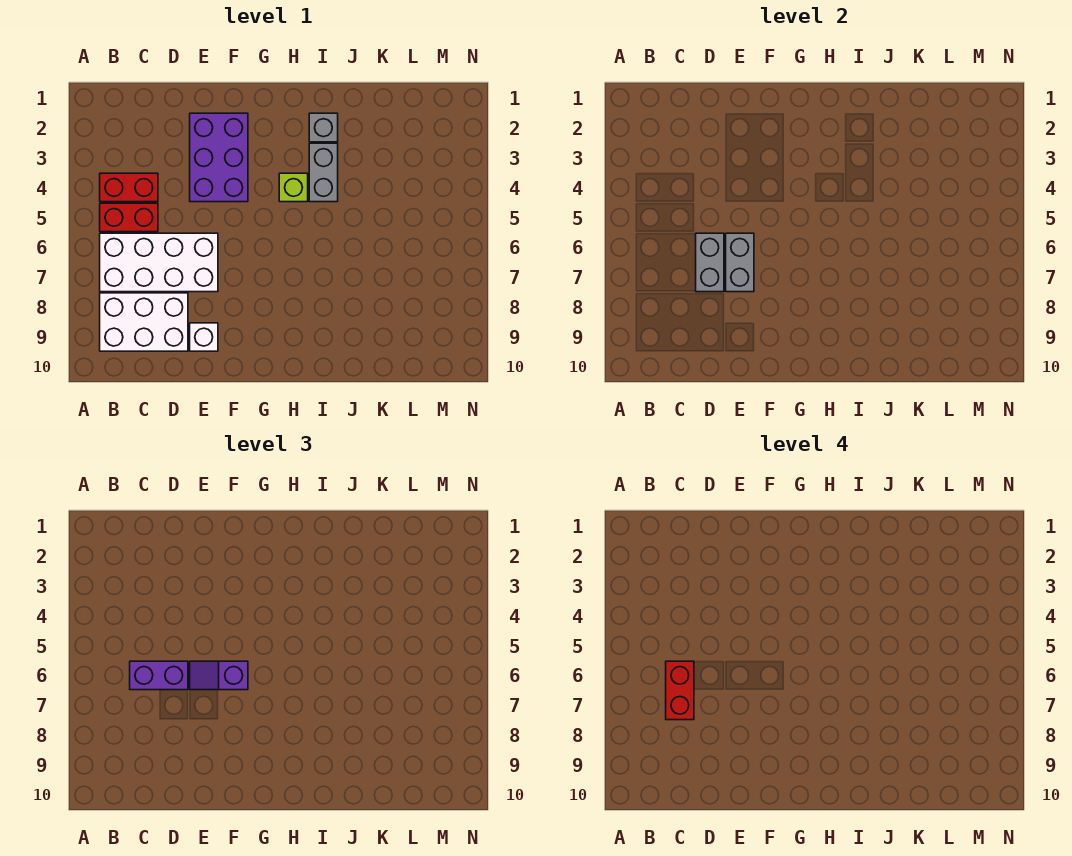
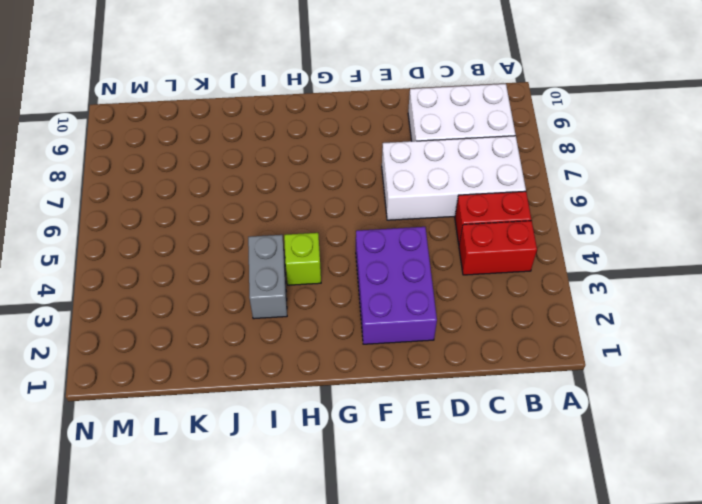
none -> white 1x1 brick [190,323,218,351]
none -> grey 1x1 brick [309,113,338,142]
none -> grey 1x2 brick [696,233,724,292]

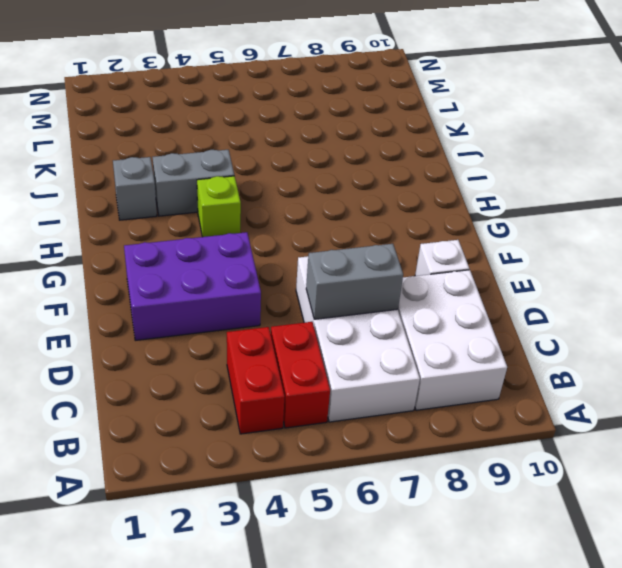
none -> grey 1x2 brick [726,233,754,292]
none -> purple 1x2 brick [130,661,188,690]
none -> purple 1x2 slope [190,661,248,690]

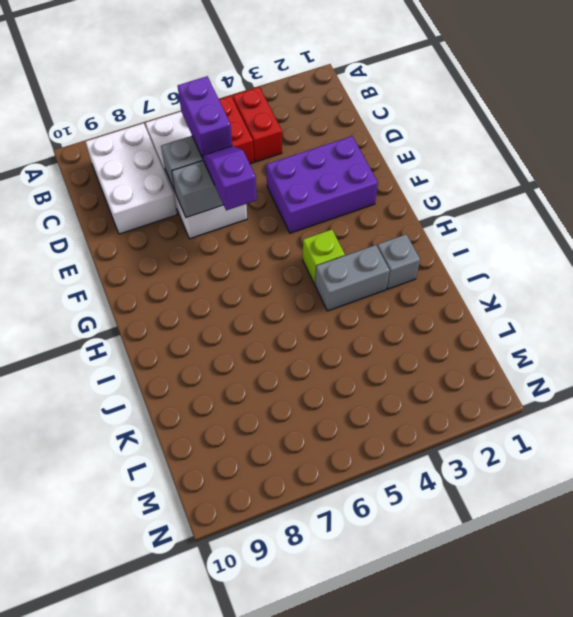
none -> white 1x1 brick [190,323,218,351]
none -> red 1x2 brick [666,661,694,720]

